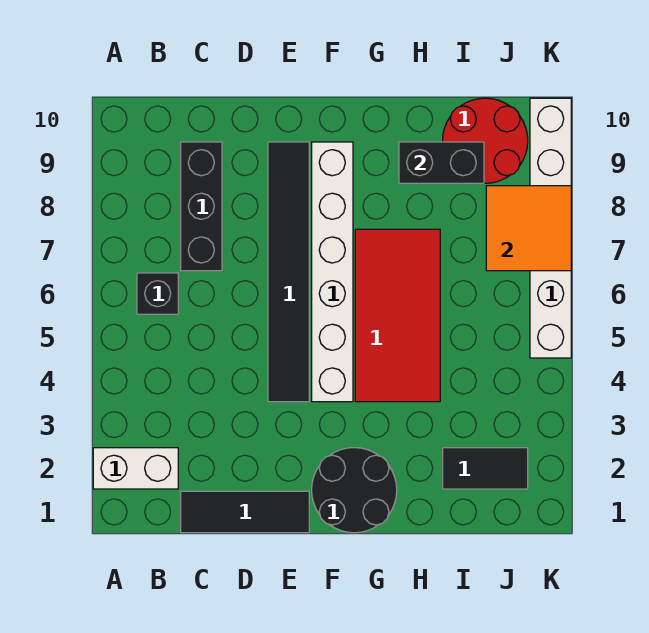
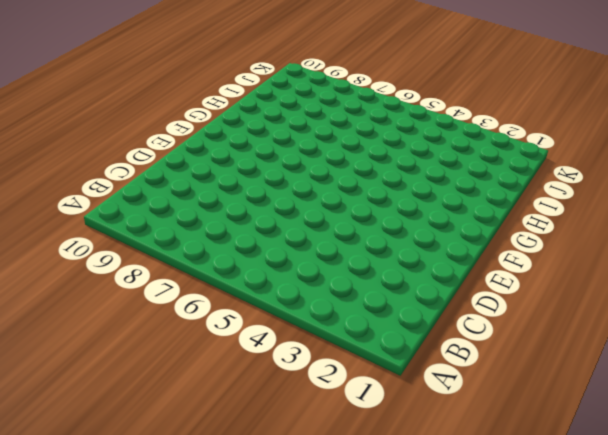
none -> white 1x2 brick [93,448,178,489]
none -> black 1x1 brick [137,273,178,314]
none -> black 1x3 tile [181,491,309,533]

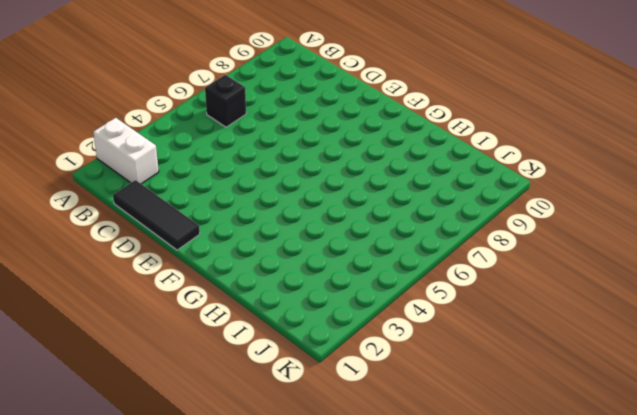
none -> black 1x3 brick [181,142,222,271]
none -> black 1x6 tile [268,142,309,402]
none -> black 2x2 round brick [312,448,397,533]

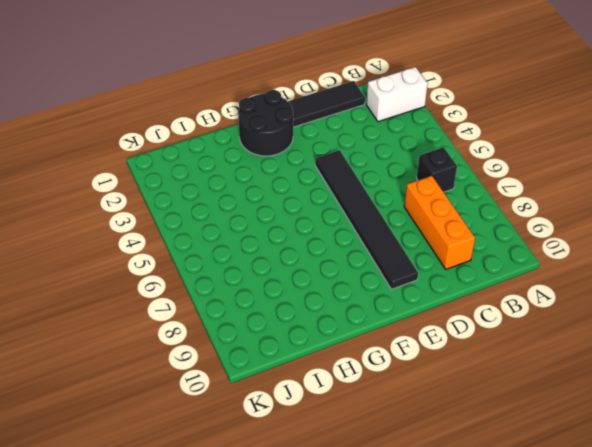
orange 1x3 brick [404,176,475,269] -> black 1x3 brick [181,142,222,271]
none -> white 1x6 brick [312,142,353,402]
none -> red 2x4 tile [355,229,440,402]
none -> black 1x2 tile [443,448,528,489]

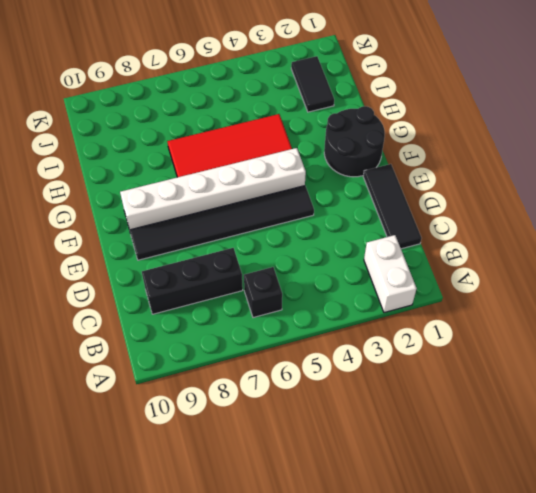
none -> red 2x2 round brick [443,98,528,183]
none -> white 1x6 brick [530,98,571,358]
none -> black 1x2 brick [399,142,484,183]

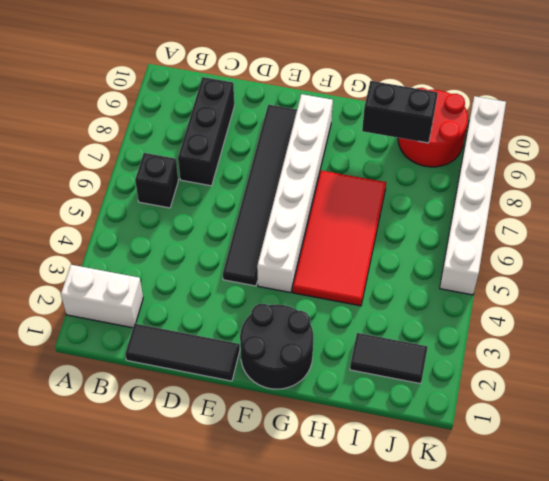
none -> orange 2x2 tile [486,186,571,271]

